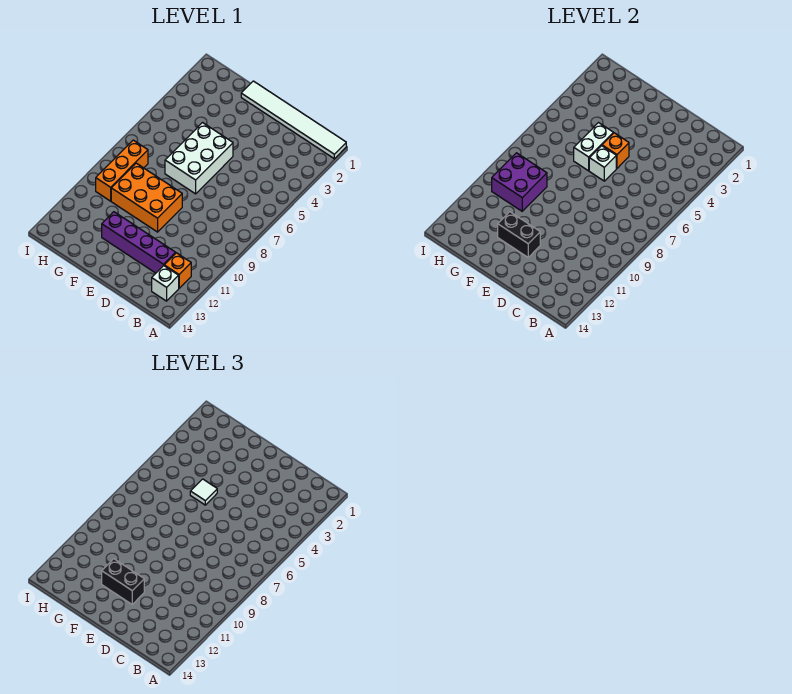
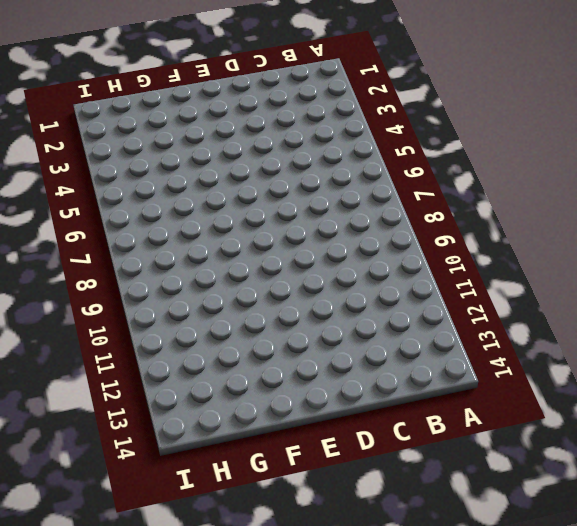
none -> white 1x6 tile [241,81,346,159]
none -> orange 1x1 brick [164,253,191,288]
none -> white 1x1 brick [152,266,179,301]

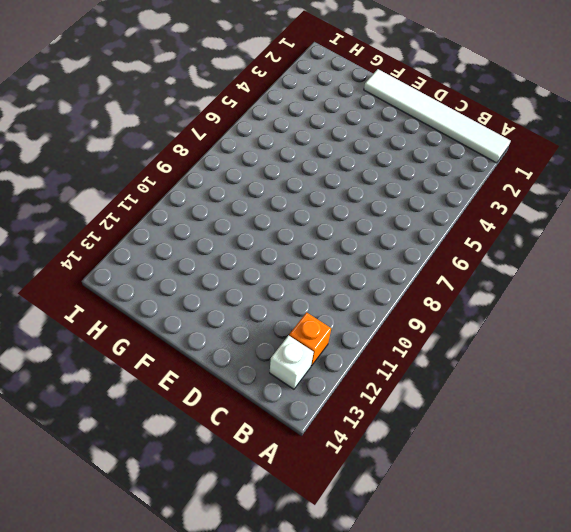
none -> purple 1x4 brick [102,212,176,273]
none -> white 2x3 brick [165,123,233,194]
none -> orange 2x3 brick [111,163,182,232]

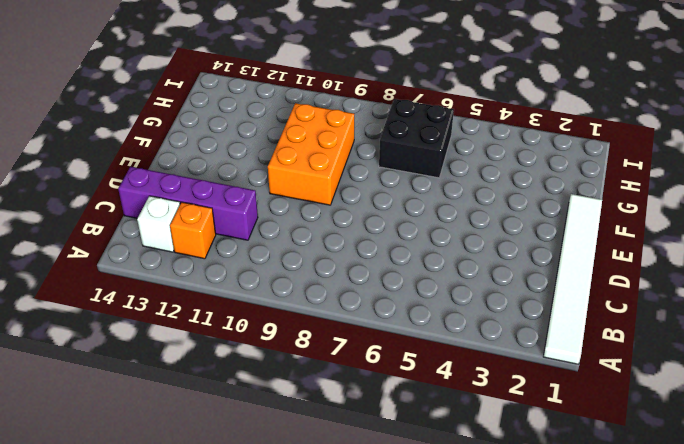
purple 1x4 brick [118,167,258,240] -> purple 1x4 brick turned to [102,212,176,273]
black 2x2 brick [379,99,454,178] -> none
none -> white 2x3 brick [165,123,233,194]
none -> orange 1x3 brick [96,140,148,201]
none -> orange 1x1 brick [602,133,629,168]

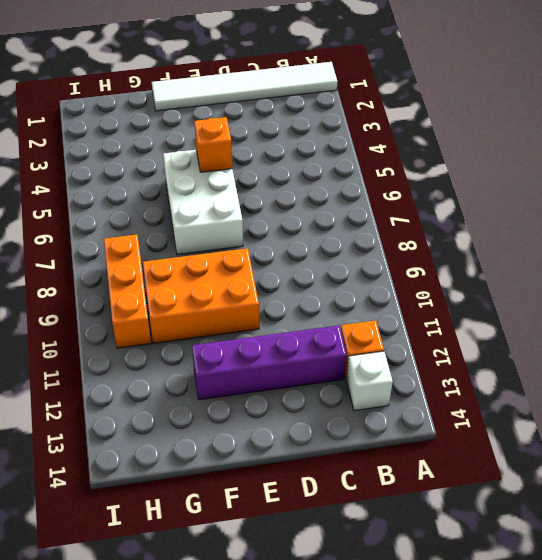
none -> white 1x1 brick [589,146,616,181]
none -> black 1x2 brick [498,212,540,257]
none -> white 1x2 brick [574,123,613,171]

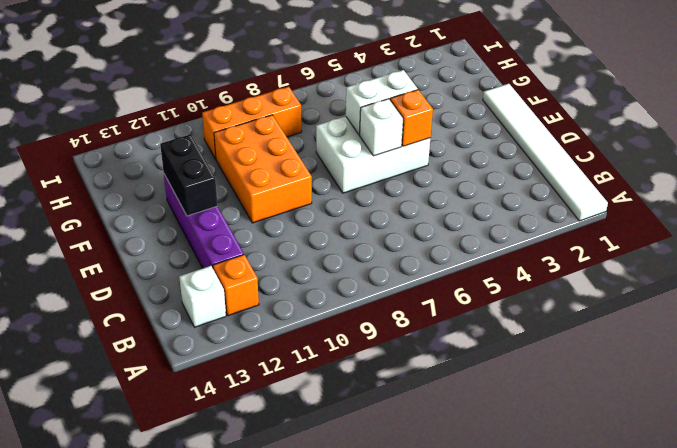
none -> purple 2x2 brick [492,153,547,211]
none -> black 1x2 brick [102,559,144,604]
none -> white 1x1 tile [190,479,217,505]

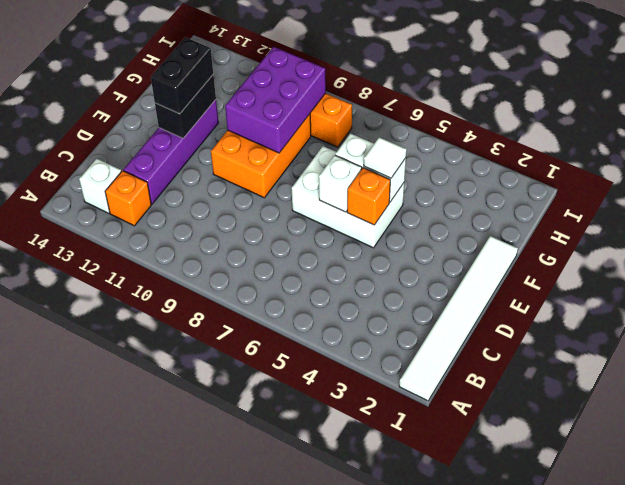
purple 2x3 brick [225,47,326,153] -> purple 2x2 brick [492,153,547,211]

